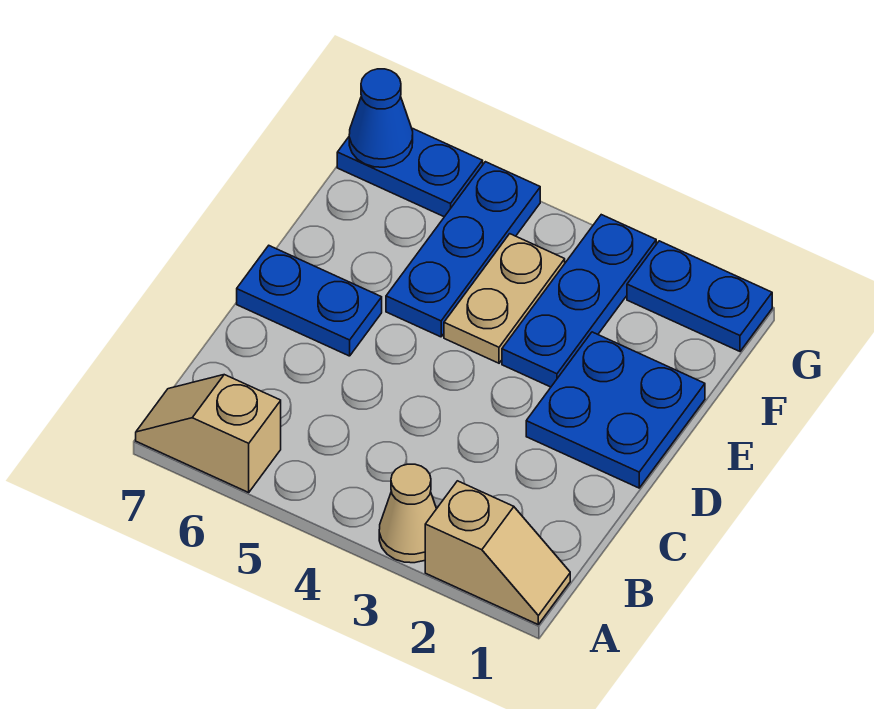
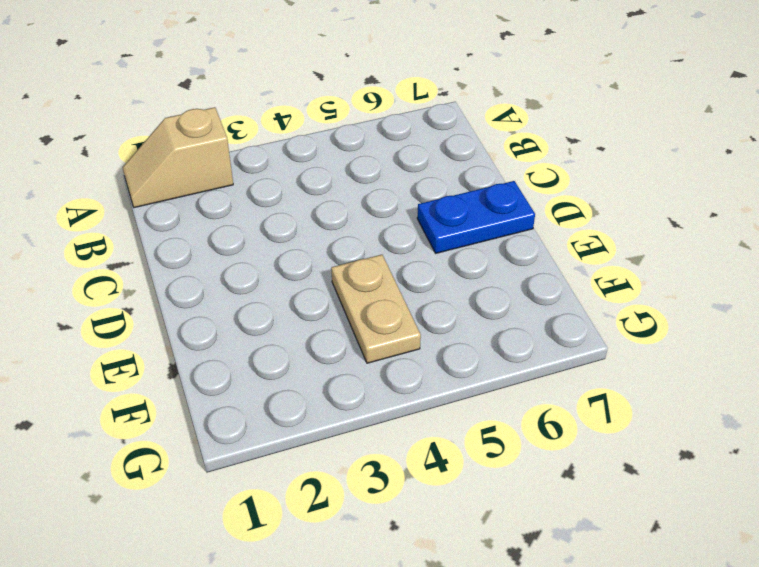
none -> tan 1x1 cone [379,464,436,563]
none -> tan 1x2 slope [136,375,281,492]

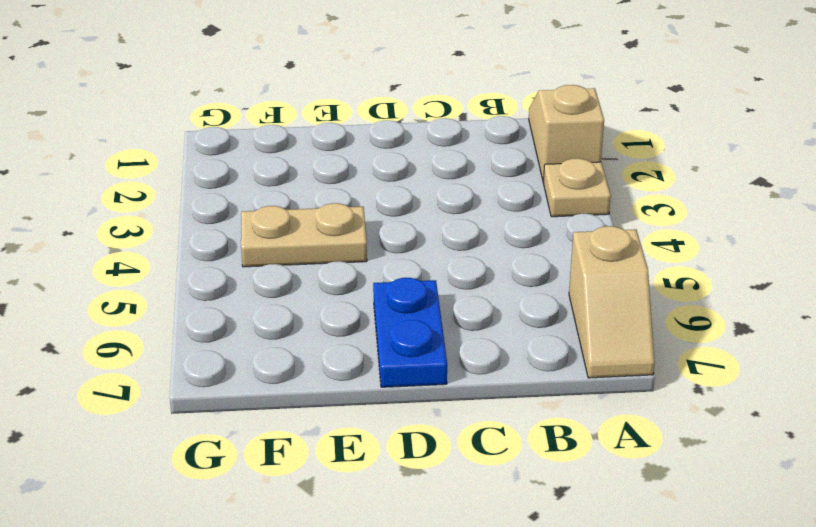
tan 1x1 plate [543,158,611,217] -> tan 1x1 cone [379,464,436,563]
none -> blue 2x2 plate [526,332,705,488]
none -> blue 1x3 plate [502,215,656,387]

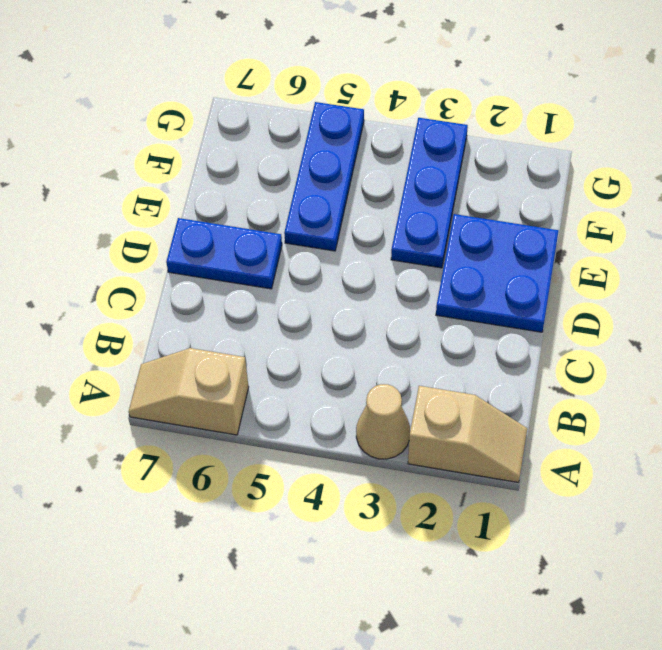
none -> tan 1x2 plate [444,234,565,363]
none -> blue 1x2 plate [627,241,772,351]

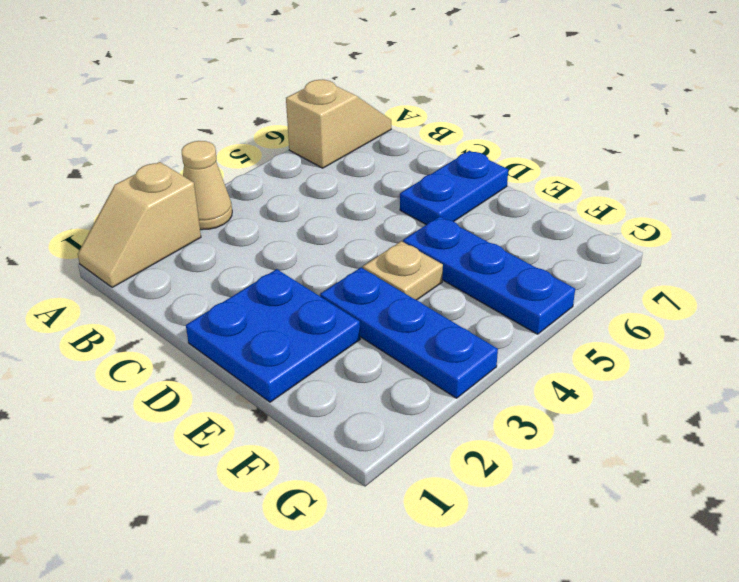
tan 1x1 plate [363,241,443,300] -> tan 1x2 plate [444,234,565,363]
none -> blue 1x2 plate [627,241,772,351]
none -> blue 1x2 plate [337,128,483,217]

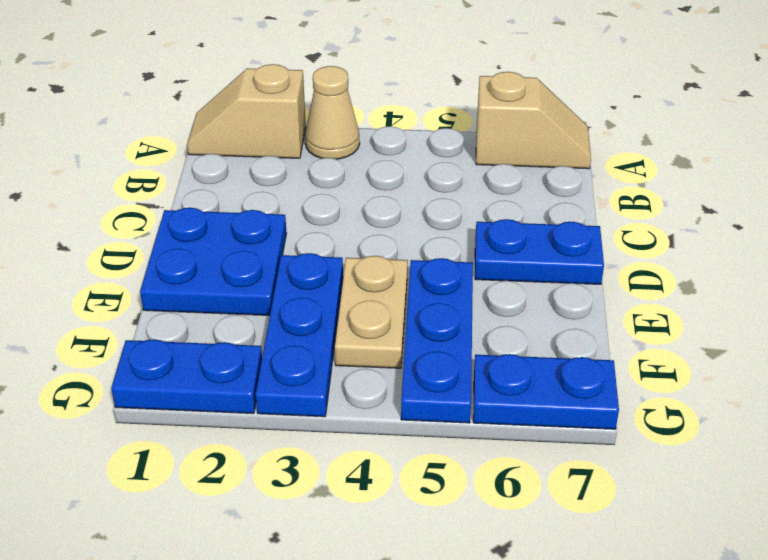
none -> blue 1x1 cone [349,69,413,167]

